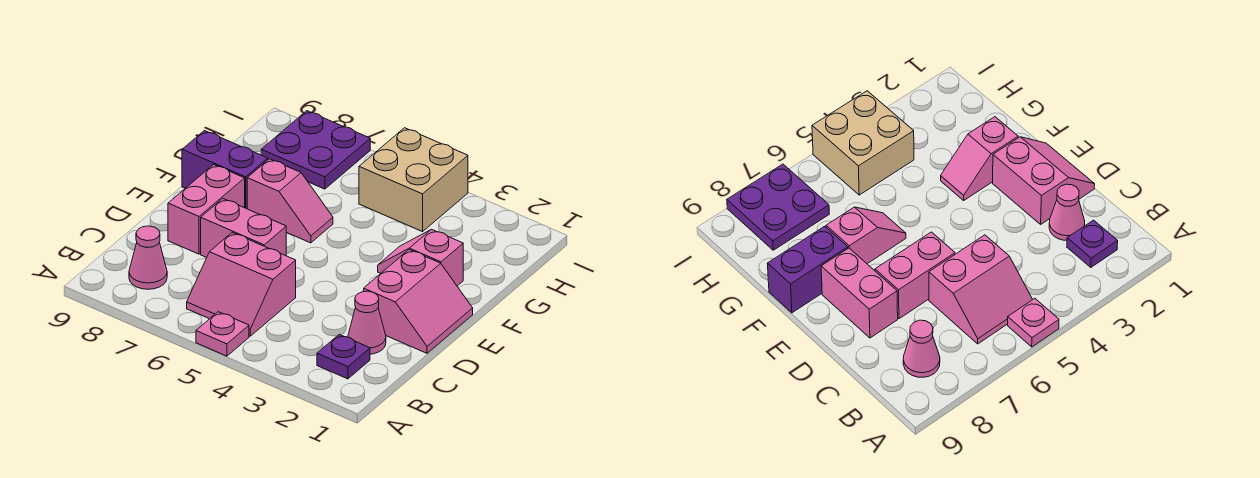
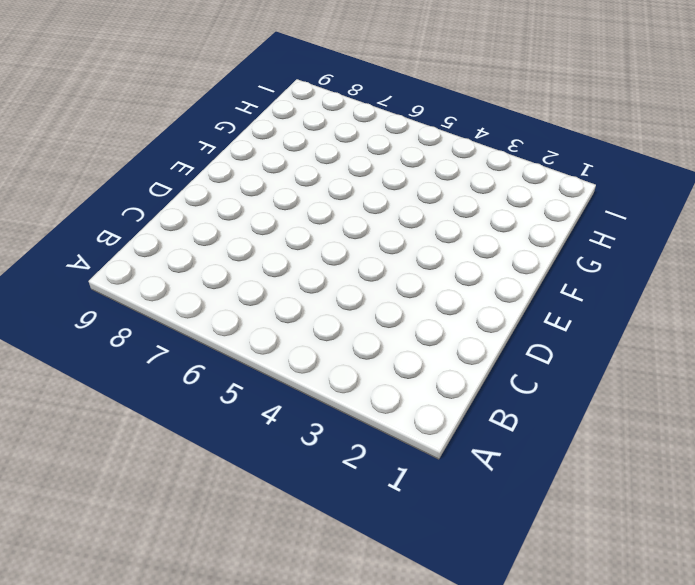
none -> pink 1x1 plate [196,312,249,356]
none -> purple 1x1 plate [317,335,370,379]
none -> pink 2x2 slope [187,233,296,336]

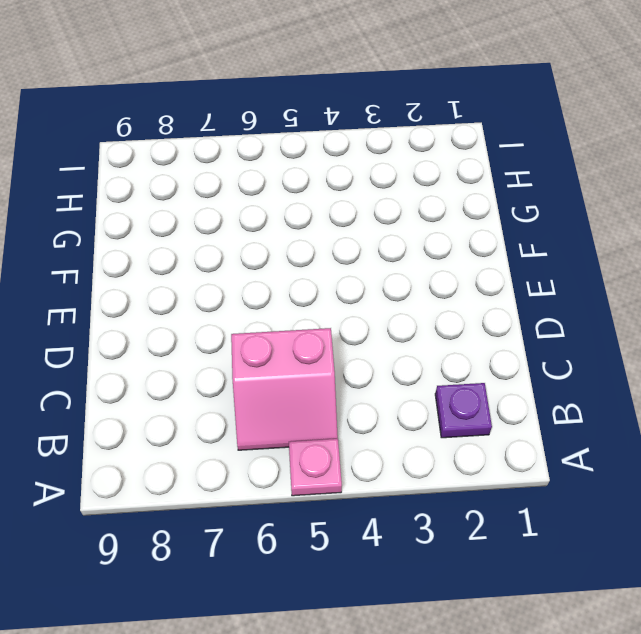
none -> pink 1x1 cone [129,226,167,289]
none -> pink 1x1 cone [348,291,386,354]
none -> pink 2x2 slope [364,250,473,353]

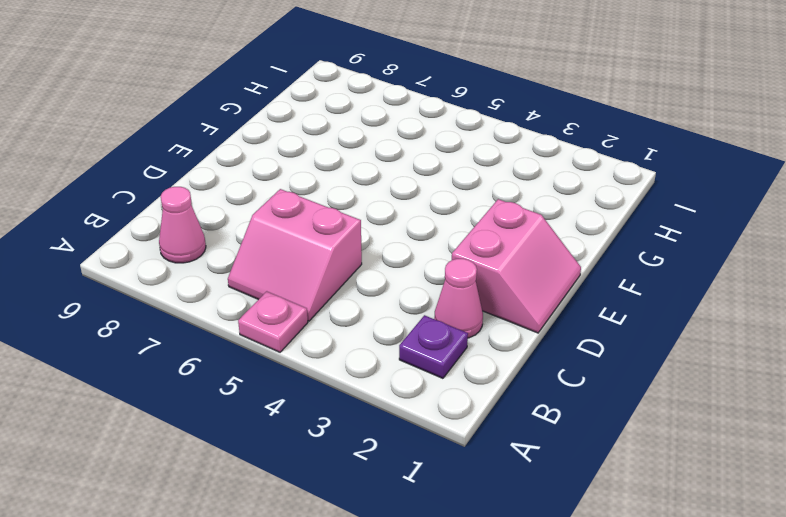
none -> pink 1x2 brick [201,199,286,258]
none -> pink 1x2 brick [168,165,245,254]
none -> pink 1x2 slope [378,229,463,286]

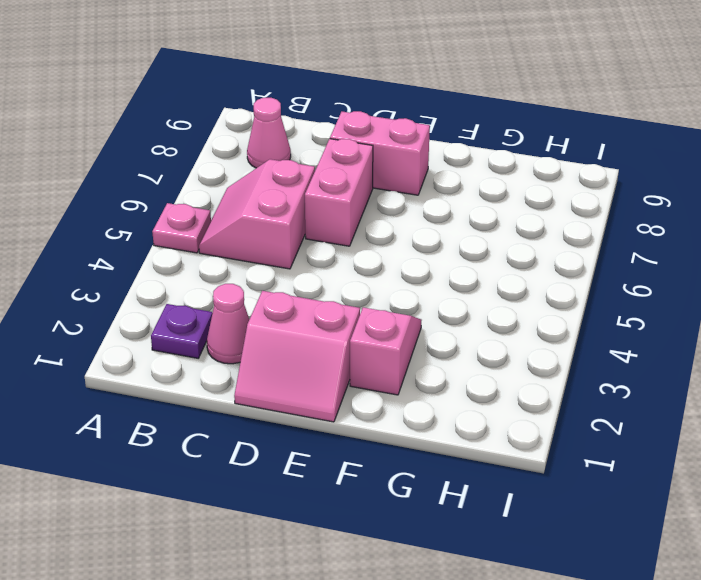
none -> pink 1x2 slope [247,159,333,243]
none -> purple 1x2 brick [182,131,268,209]
none -> tan 2x2 brick [359,128,468,232]

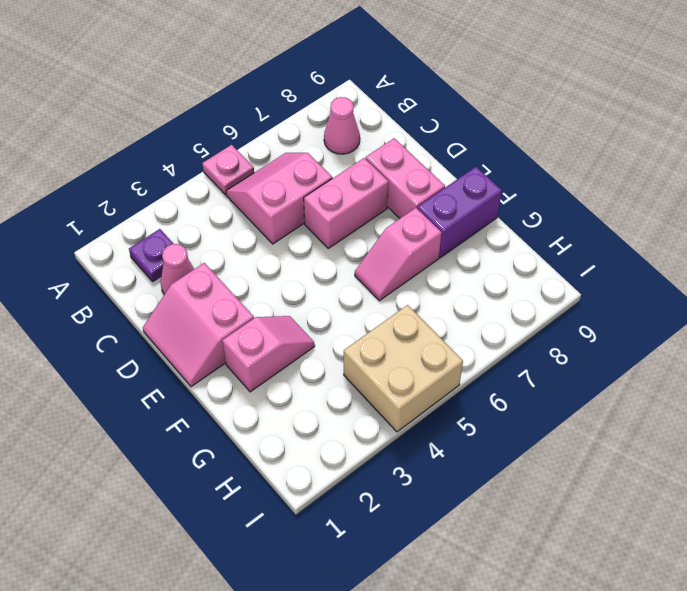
none -> purple 2x2 plate [261,111,370,189]

